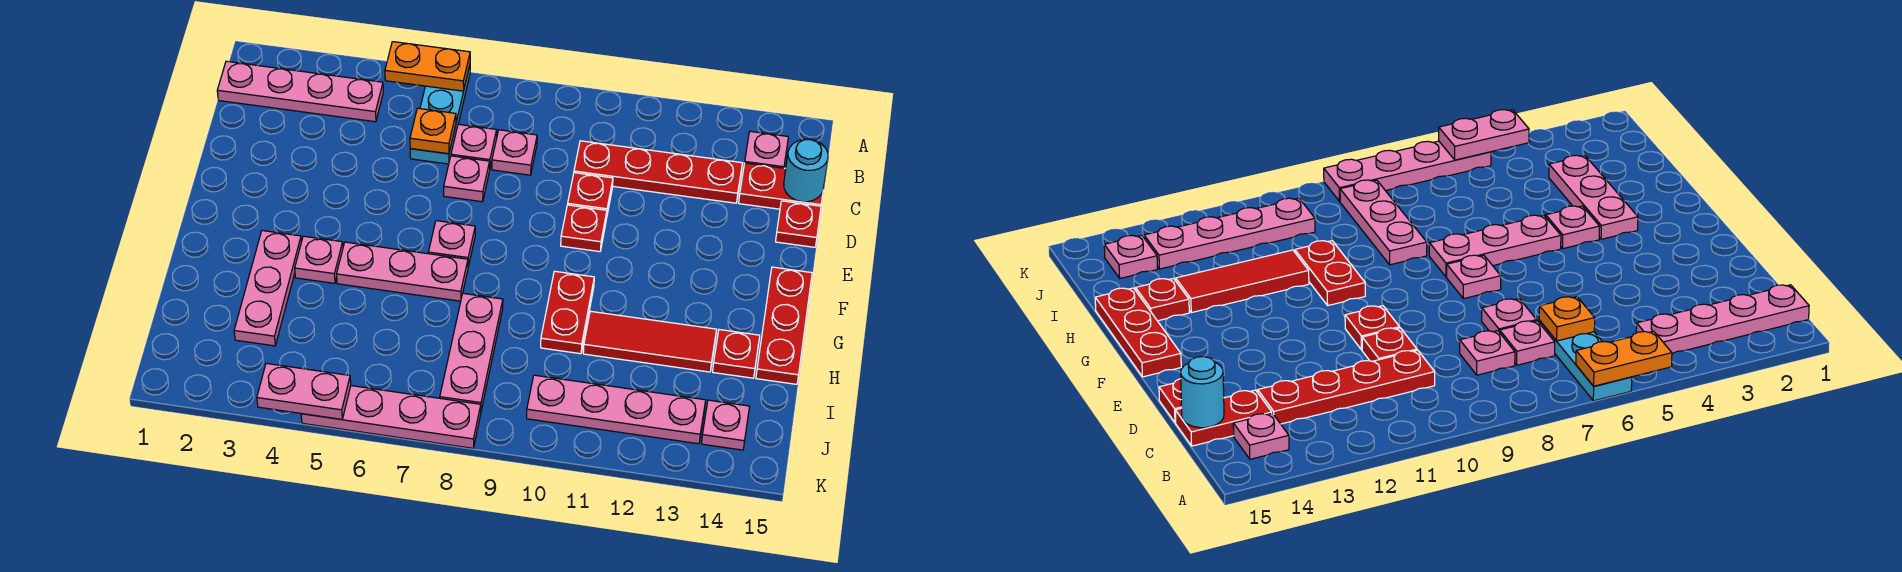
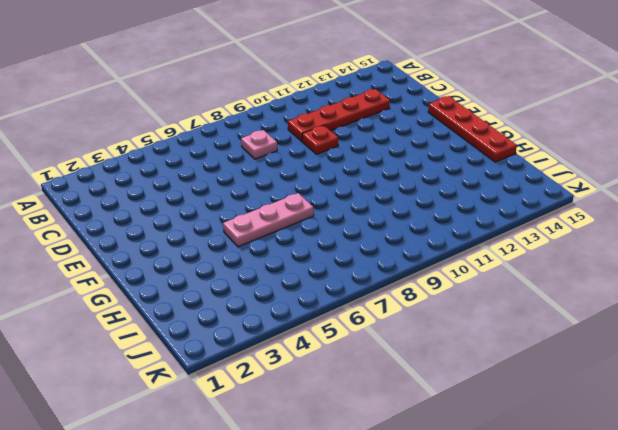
red 1x4 plate [428,96,517,162] -> red 1x3 plate [756,267,812,384]
none -> cyan 1x3 plate [410,65,470,164]
none -> pink 1x4 plate [217,61,383,122]
none -> pink 1x1 plate [745,131,788,168]

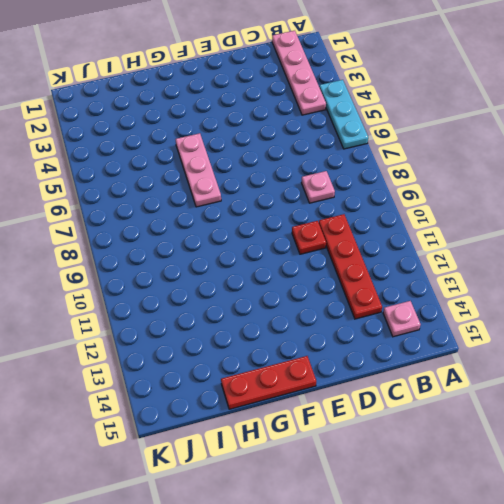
cyan 1x3 plate [319,80,368,149] -> cyan 1x3 plate turned to [410,65,470,164]
none -> pink 1x1 plate [451,124,497,167]
none -> red 1x2 plate [739,163,823,209]
none -> pink 1x1 plate [444,156,490,202]

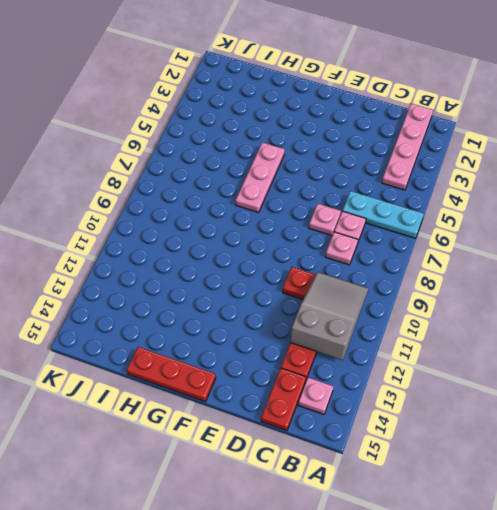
grey 2x3 slope [291,272,368,360] -> none
none -> red 1x1 plate [776,201,821,247]
none -> red 1x1 plate [561,205,607,252]
none -> pink 1x1 plate [428,221,475,266]

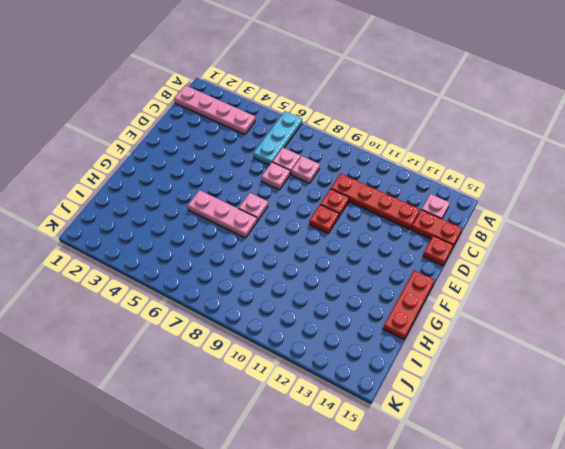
none -> pink 1x3 plate [234,231,302,346]
none -> pink 1x1 plate [295,236,343,283]
none -> red 1x2 plate [541,271,594,354]

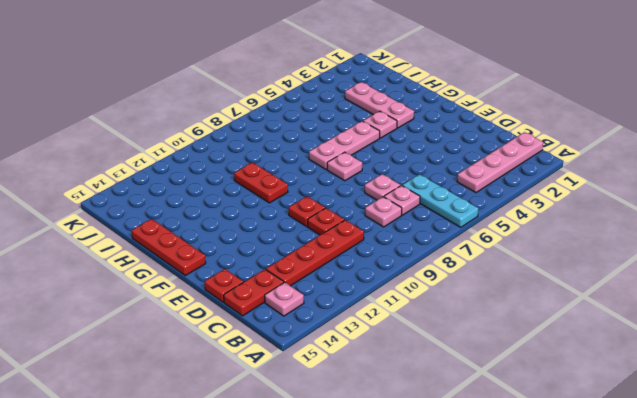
none -> pink 1x3 plate [440,293,503,410]
none -> red 1x3 tile [583,311,717,372]
none -> red 1x1 plate [713,330,760,378]

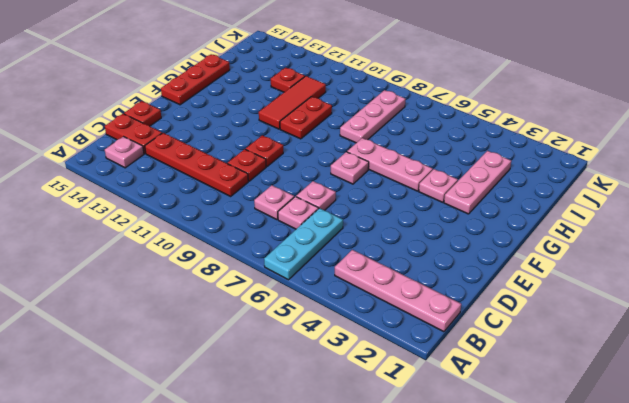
red 1x3 tile [259,76,326,129] -> red 1x3 tile turned to [583,311,717,372]
red 1x1 plate [271,68,305,92] -> red 1x1 plate moved to [713,330,760,378]
none -> pink 1x4 plate [527,375,706,444]
none -> pink 1x1 plate [701,400,750,450]
none -> pink 1x4 plate [301,386,481,448]

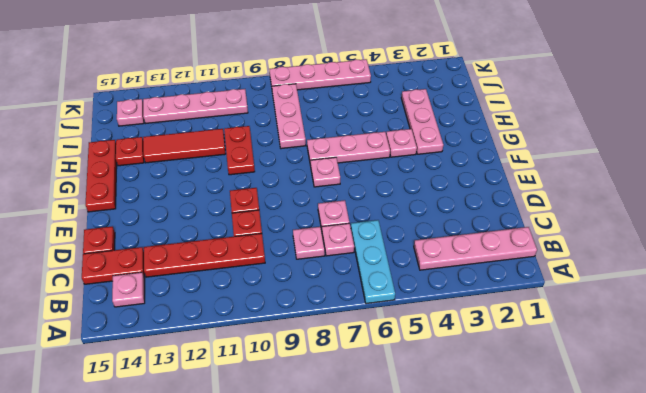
none -> orange 1x2 plate [385,42,470,91]
none -> orange 1x1 plate [410,108,456,154]
none -> cyan 1x1 round brick [784,139,828,202]

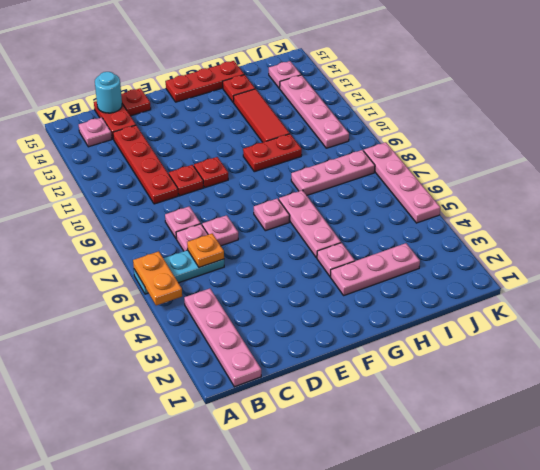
none -> pink 1x2 plate [257,363,351,419]

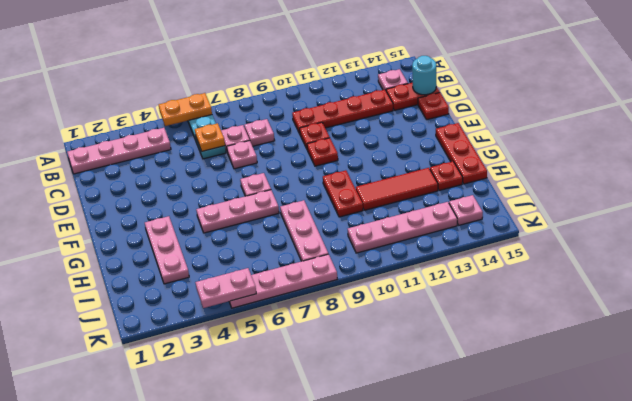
none -> pink 1x1 plate [295,236,343,283]

